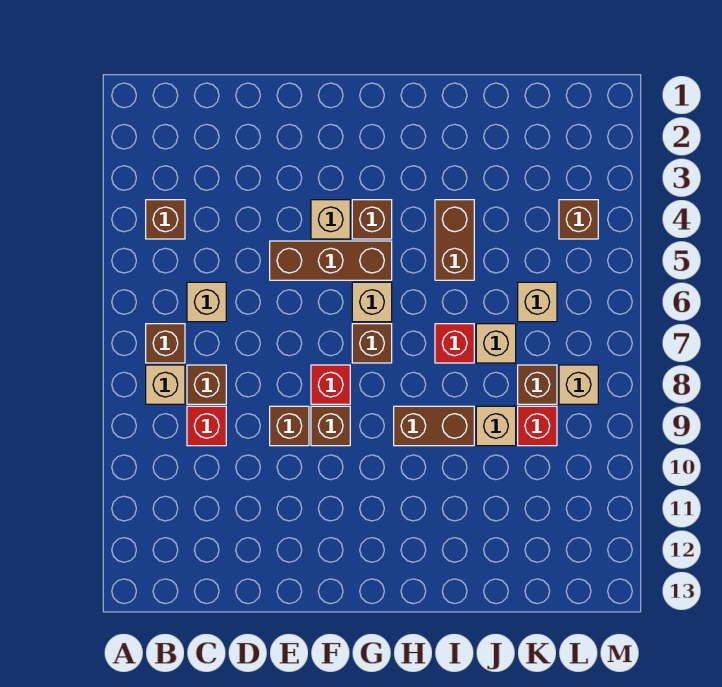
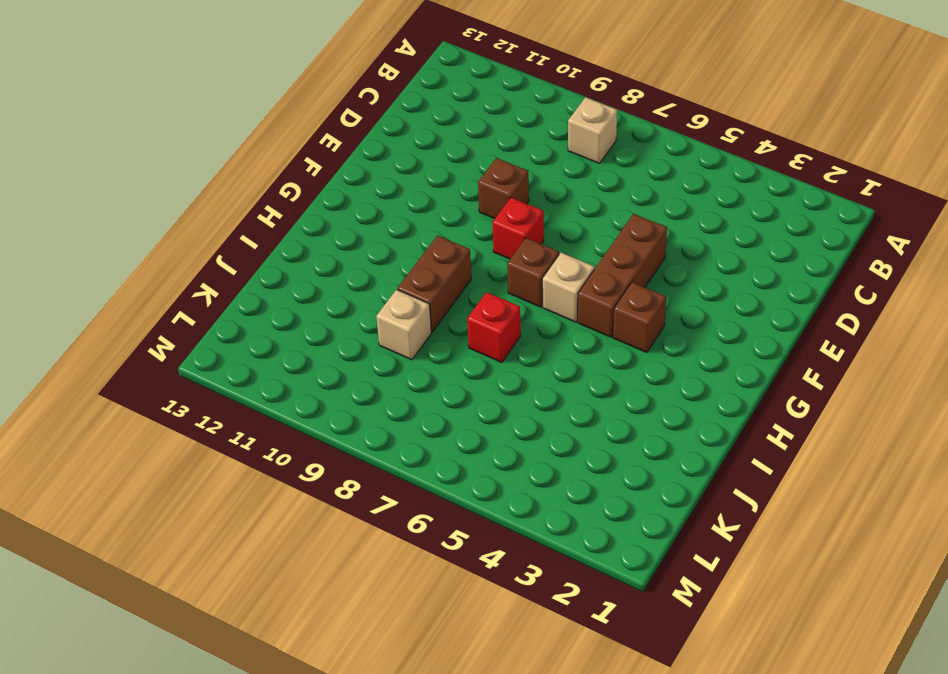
none -> brown 1x1 brick [146,200,185,239]
none -> brown 1x1 brick [146,324,185,363]
none -> tan 1x1 brick [187,282,226,322]

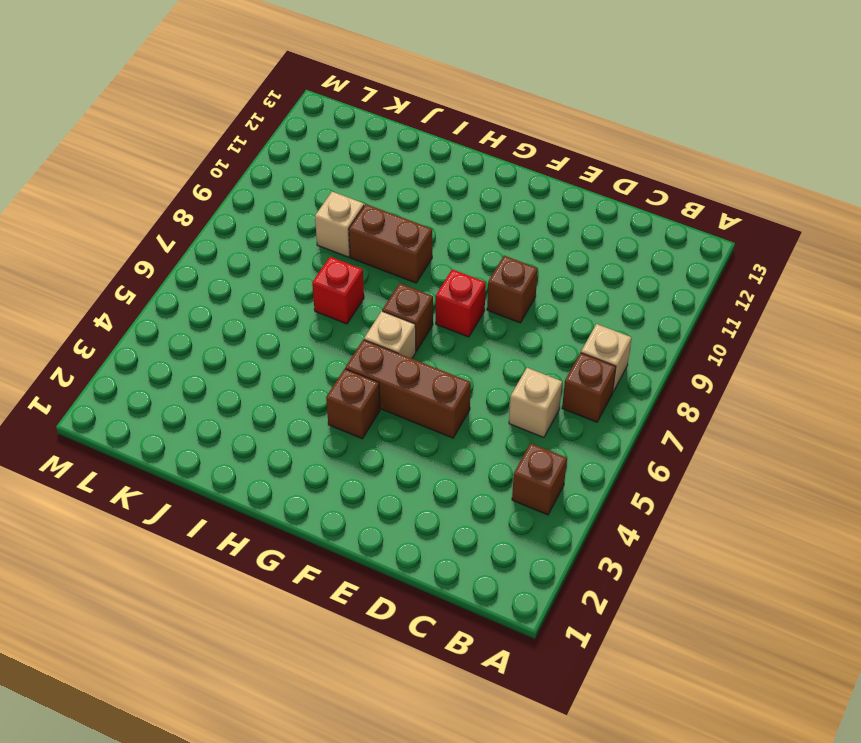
none -> brown 1x1 brick [187,365,226,404]
none -> red 1x1 brick [187,406,226,446]
none -> tan 1x1 brick [311,200,350,239]

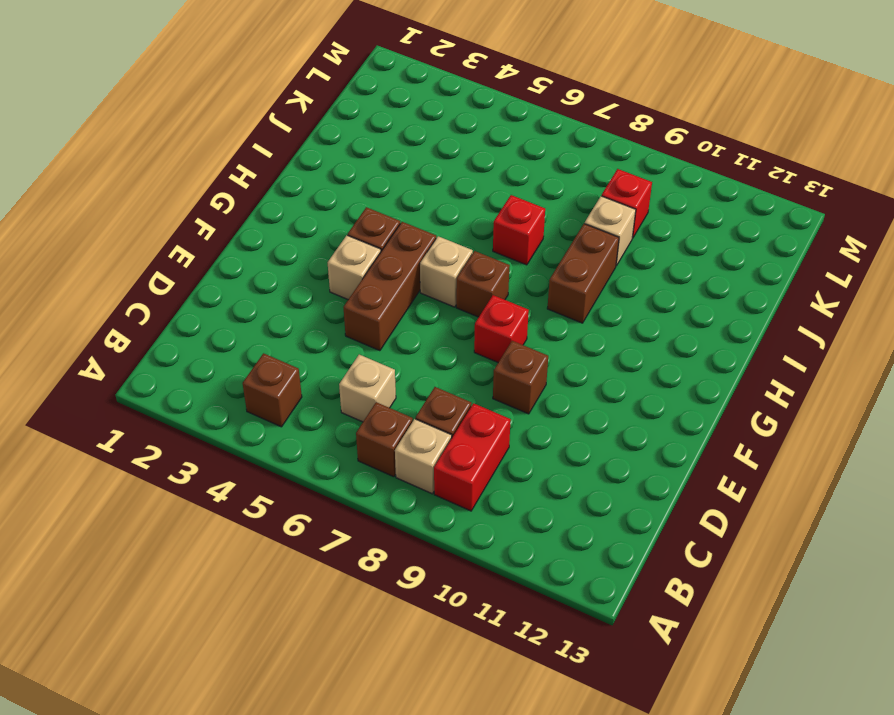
red 1x2 brick [434,403,511,511] -> red 1x1 brick [187,406,226,446]
none -> brown 1x1 brick [311,406,350,446]
none -> brown 1x2 brick [435,200,474,280]
none -> tan 1x1 brick [476,324,516,363]

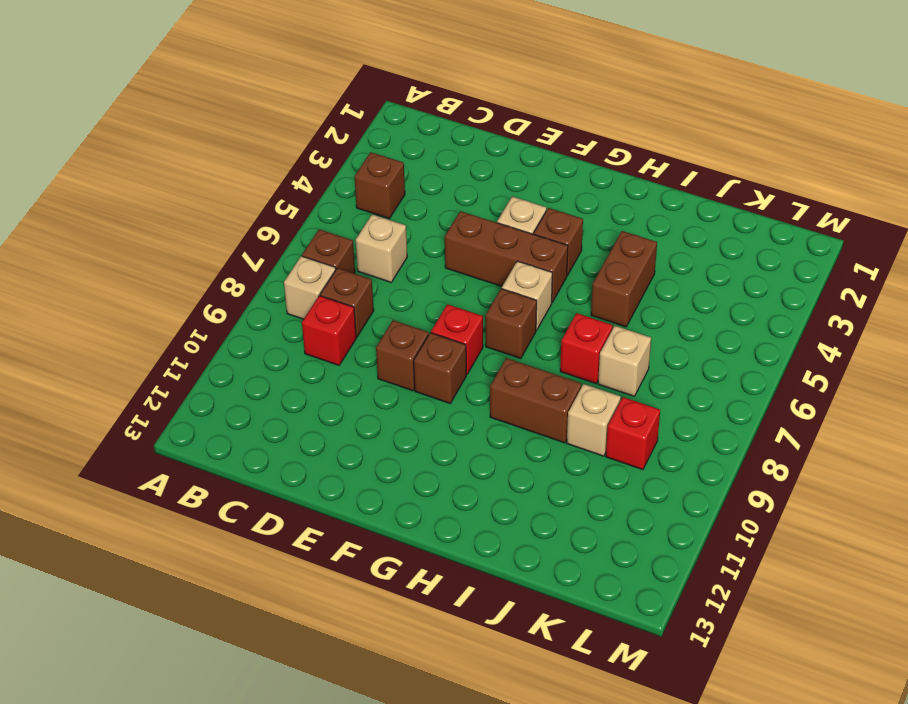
none -> tan 1x1 brick [518,282,557,322]
none -> brown 1x1 brick [518,365,557,404]
none -> brown 1x1 brick [559,200,598,239]

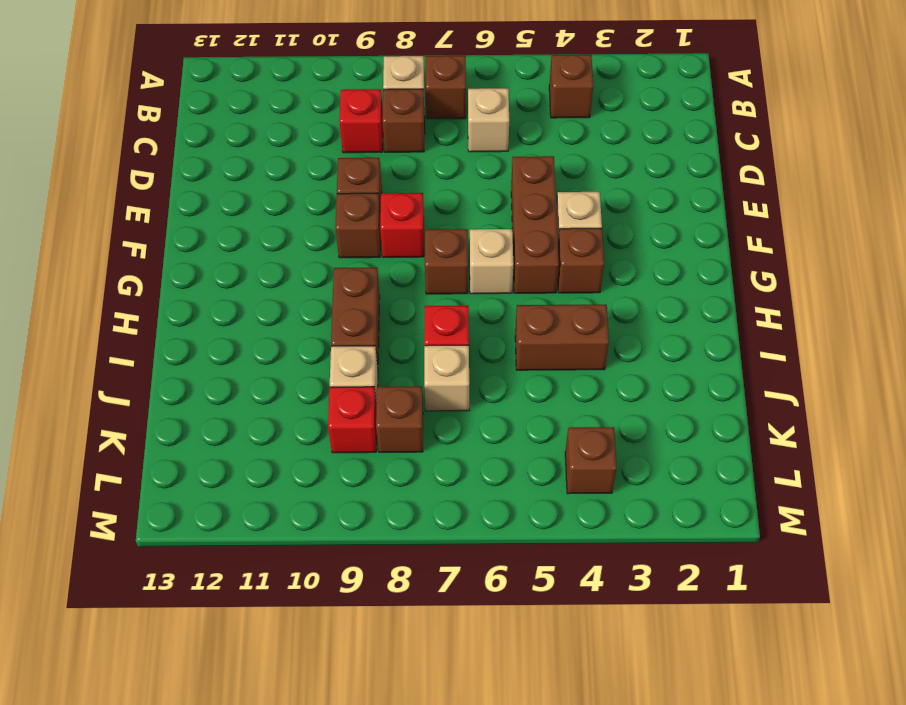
none -> tan 1x1 brick [518,282,557,322]
none -> tan 1x1 brick [559,365,598,404]

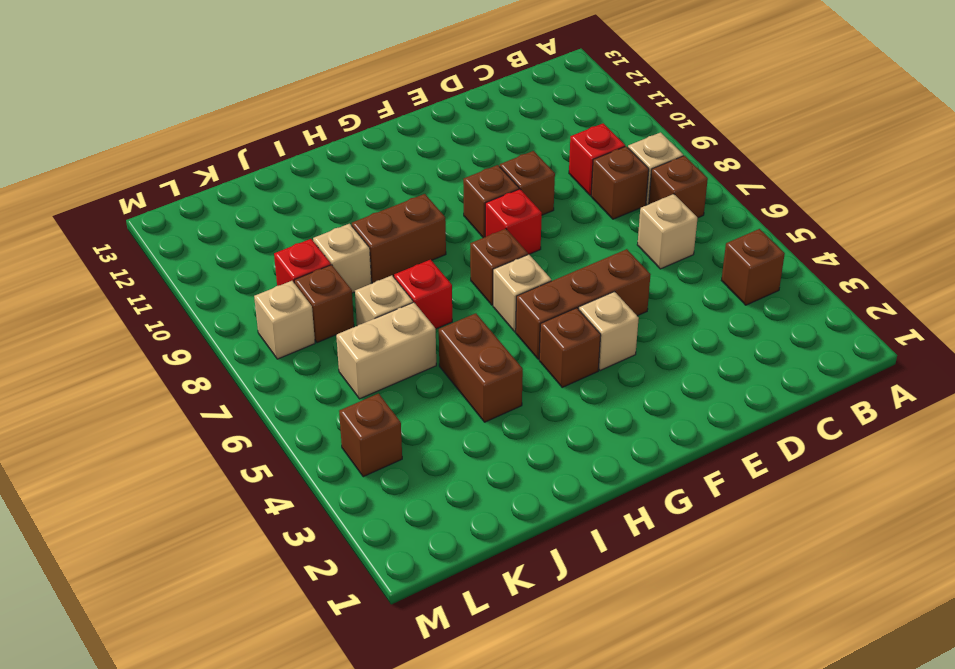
tan 1x2 brick [336,302,436,399] -> tan 1x1 brick [518,282,557,322]

